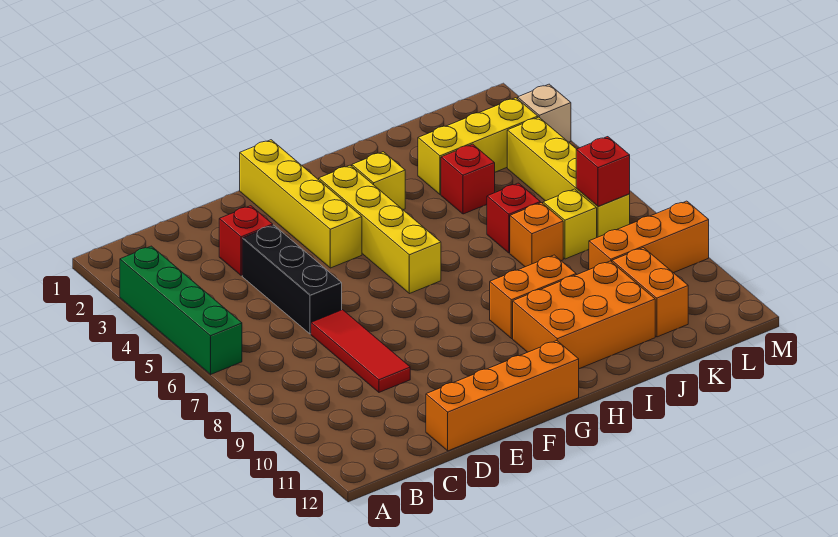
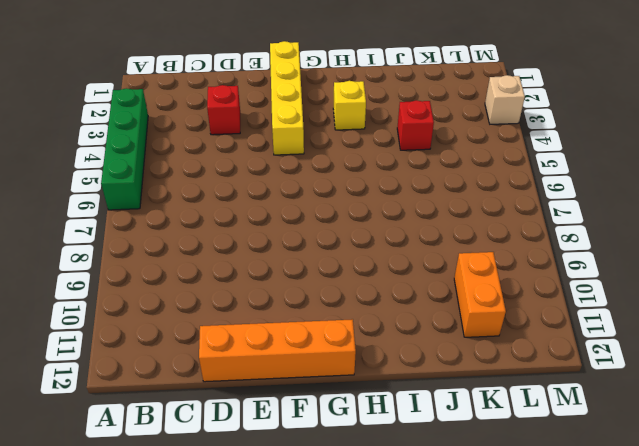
none -> black 1x3 brick [242,225,342,334]
none -> red 1x3 tile [311,310,410,392]
none -> yellow 1x4 brick [319,165,441,294]

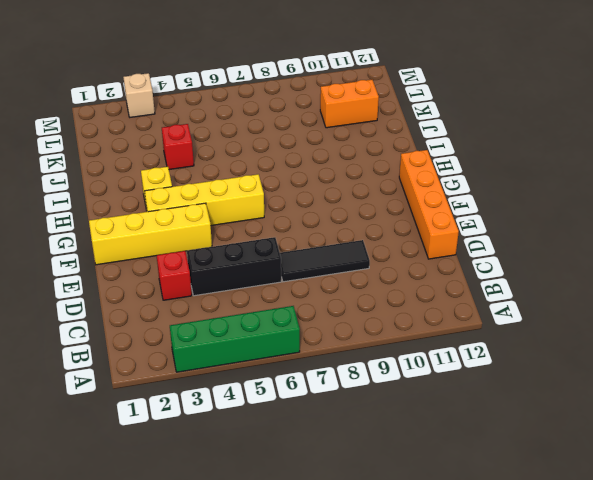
black 1x3 tile [280,240,370,282] -> red 1x3 tile [311,310,410,392]
none -> orange 1x2 brick [490,255,576,339]
none -> orange 2x3 brick [513,261,655,369]
none -> yellow 1x3 brick [418,98,538,195]

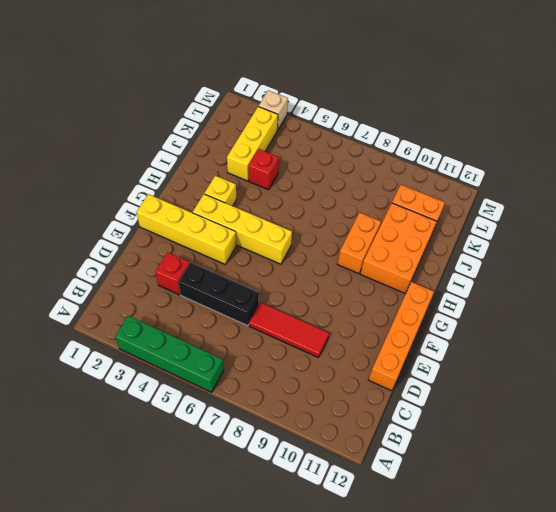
none -> red 1x1 brick [487,183,540,253]
none -> orange 1x1 brick [510,203,563,267]
none -> yellow 1x1 brick [543,189,597,259]

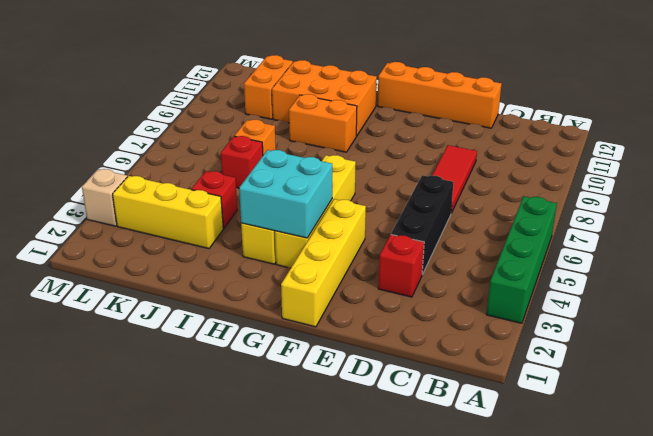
cyan 2x2 brick [239,150,332,238] -> none
none -> yellow 1x1 brick [543,189,597,259]
none -> orange 1x3 brick [589,201,709,273]
none -> yellow 1x4 brick [507,117,630,237]

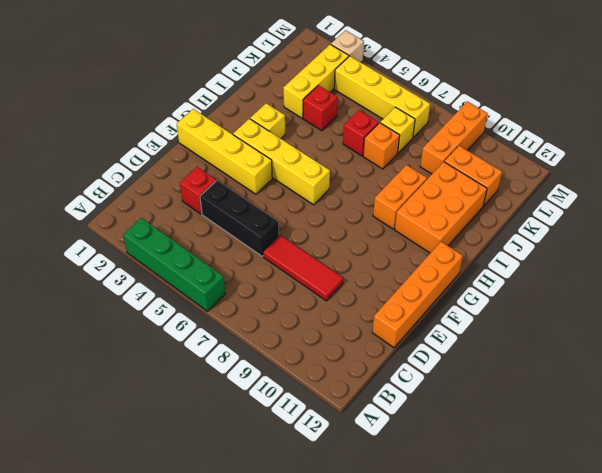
none -> red 1x1 brick [576,137,630,207]

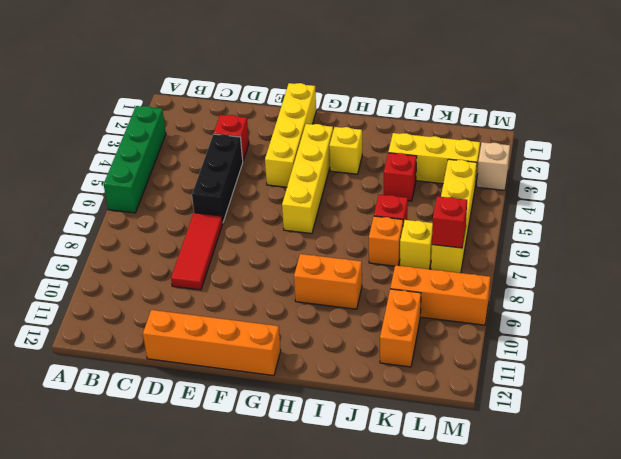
none -> orange 2x3 brick [513,261,655,369]

